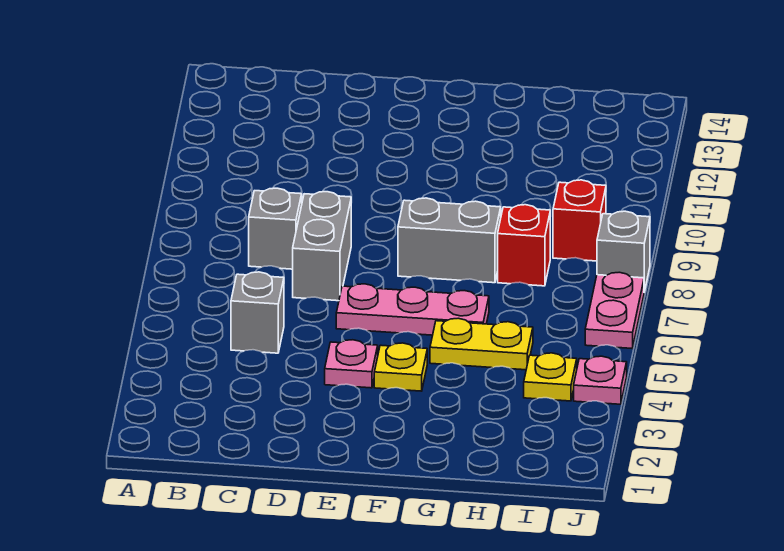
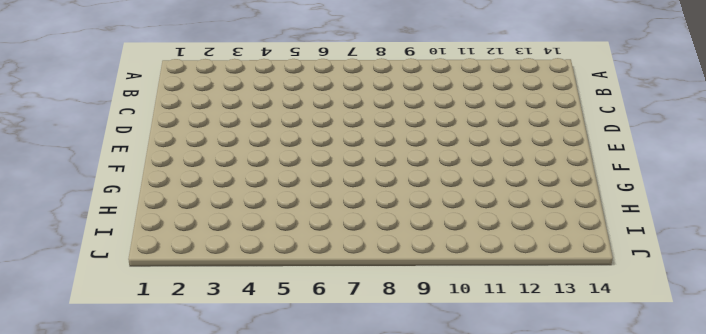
none -> grey 1x1 brick [231,272,284,353]
none -> grey 1x1 brick [249,188,302,269]
none -> grey 1x2 brick [293,192,351,301]

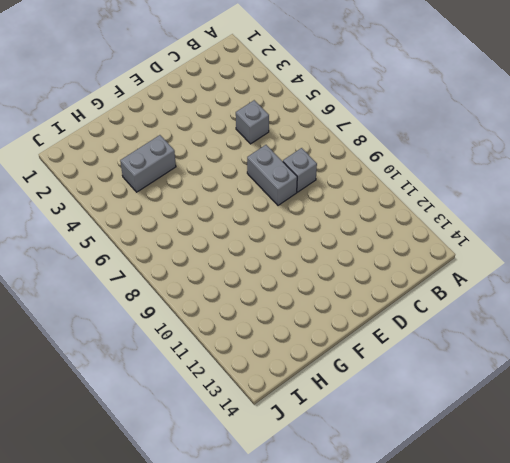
grey 1x2 brick [120,135,176,192] -> grey 1x2 brick moved to [398,198,501,283]
none -> pink 1x1 plate [325,340,378,388]
none -> pink 1x3 plate [336,284,489,335]
none -> yellow 1x1 plate [374,343,427,391]

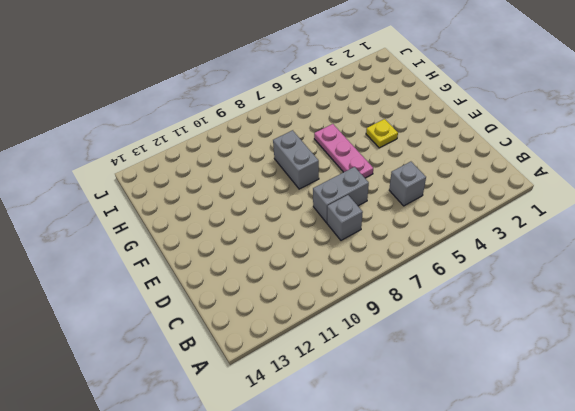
none -> pink 1x1 plate [325,340,378,388]
none -> yellow 1x2 plate [430,318,533,370]
none -> red 1x1 brick [498,205,550,286]

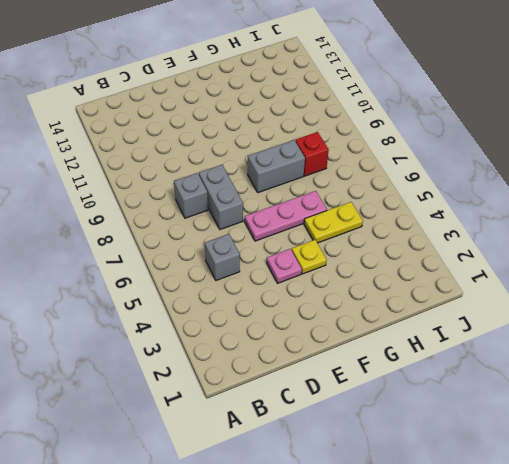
none -> yellow 1x1 plate [524,353,577,401]
none -> red 1x1 brick [553,180,606,261]
none -> pink 1x1 plate [574,356,627,404]

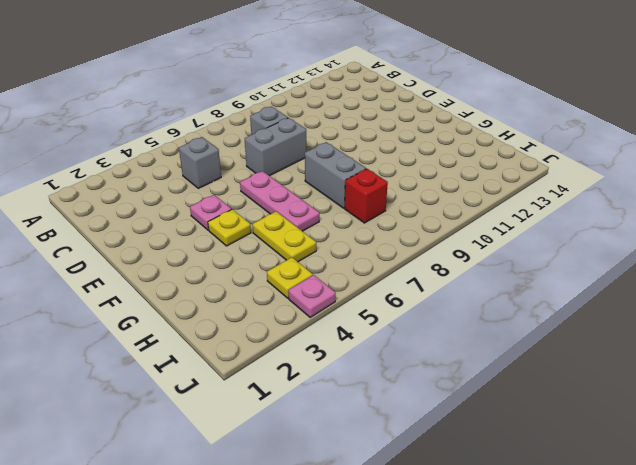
none -> red 1x1 brick [553,180,606,261]
none -> pink 1x2 plate [585,272,644,348]
none -> grey 1x1 brick [597,211,650,292]

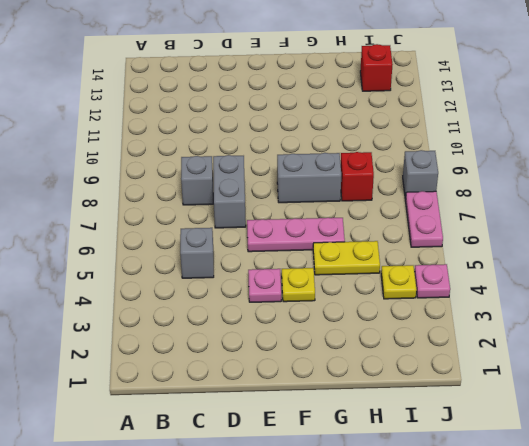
red 1x1 brick [360,44,393,91] -> red 1x1 brick moved to [553,180,606,261]

